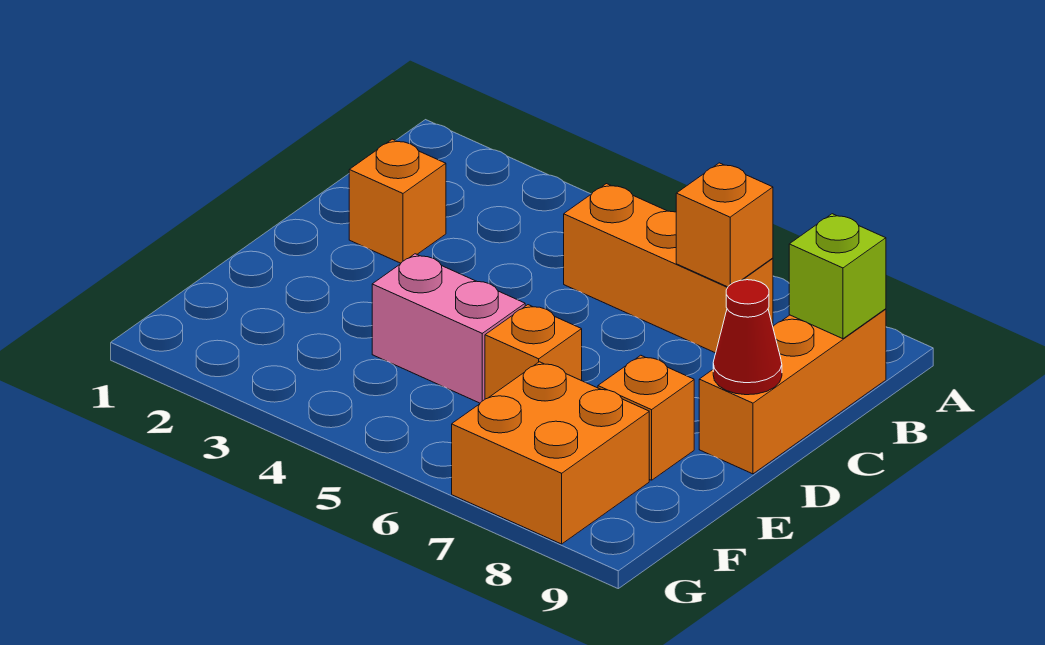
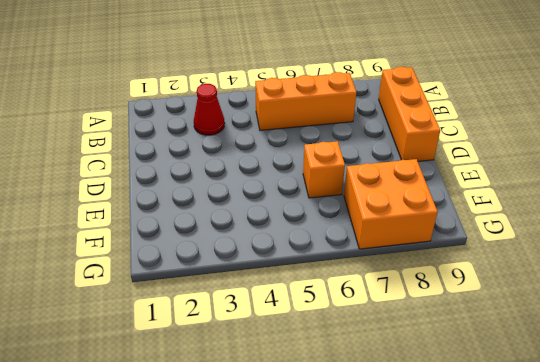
red 1x1 cone [194,84,225,135] -> red 1x1 cone moved to [713,280,782,395]
none -> orange 1x1 brick [349,139,446,263]
none -> pink 1x2 brick [372,254,525,403]

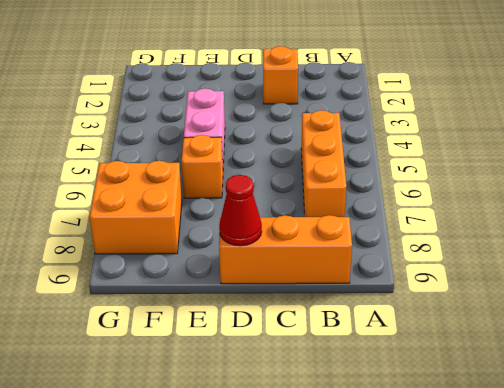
none -> orange 1x1 brick [598,355,694,480]
none -> orange 1x1 brick [676,163,773,287]

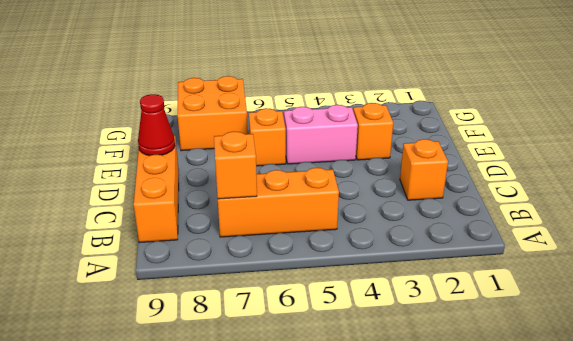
orange 1x1 brick [353,103,393,160] -> orange 1x1 brick moved to [598,355,694,480]
none -> lime 1x1 brick [789,214,886,339]

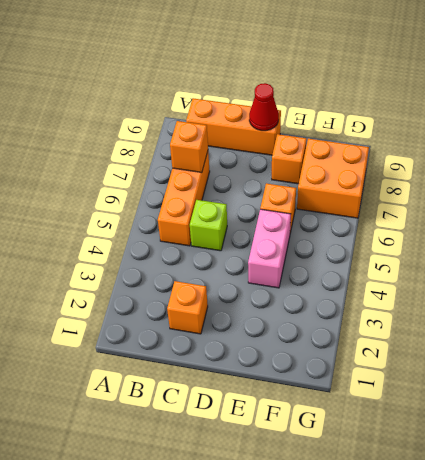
lime 1x1 brick [190,200,227,251] -> lime 1x1 brick moved to [789,214,886,339]

